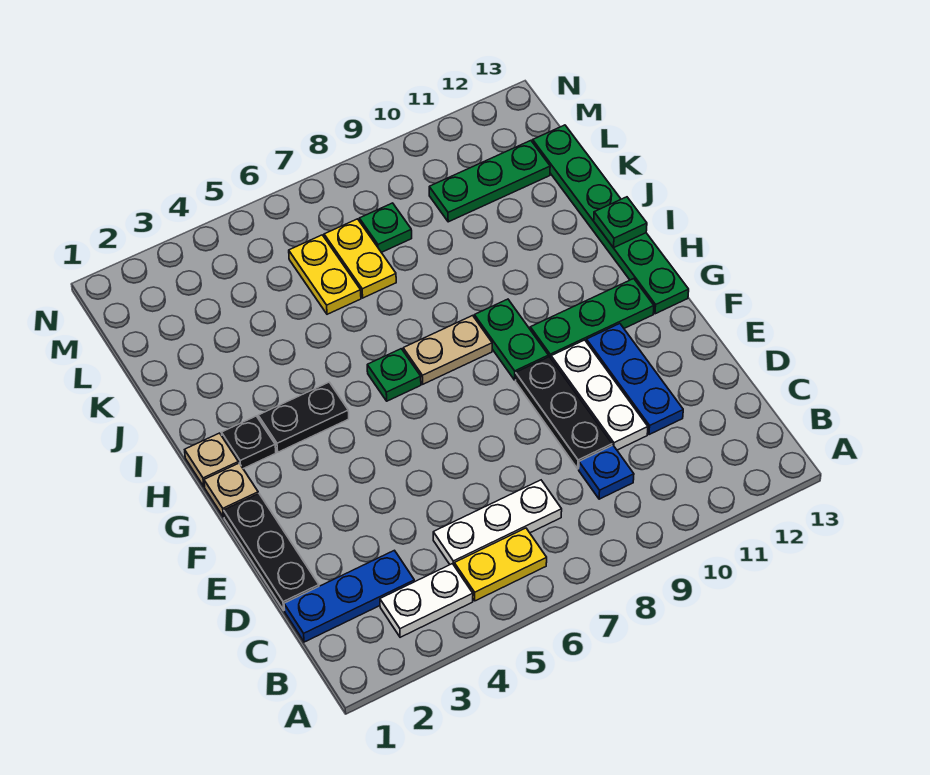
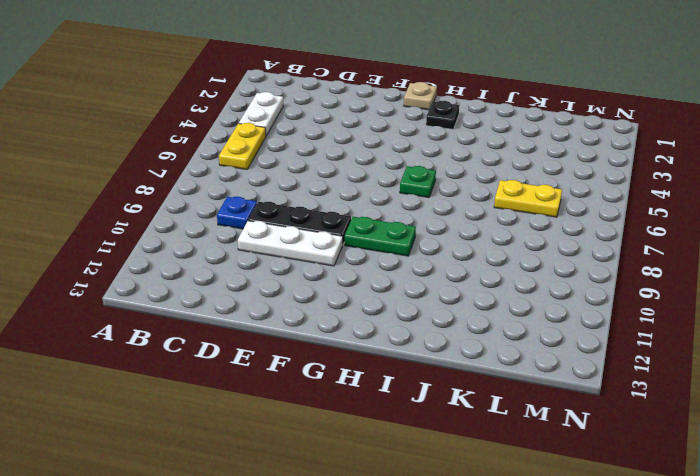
none -> blue 1x3 plate [284,550,414,642]
none -> white 1x3 plate [433,480,562,565]
none -> black 1x3 plate [224,493,319,610]

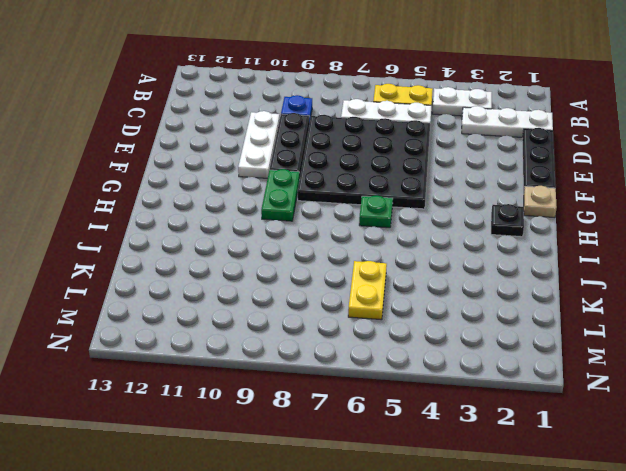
white 1x3 plate [462,106,553,138] -> blue 1x3 plate [284,550,414,642]
black 4x4 plate [298,115,430,209] -> none
none -> blue 1x3 plate [586,324,683,435]
none -> green 1x3 plate [530,279,654,358]
none -> green 1x6 plate [533,125,689,314]

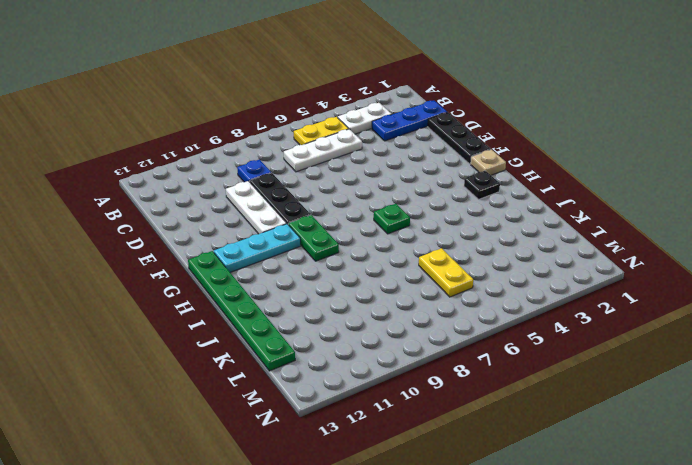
cyan 1x3 plate [214,224,300,272] -> green 1x3 plate [530,279,654,358]
none -> blue 1x3 plate [586,324,683,435]
none -> tan 1x1 plate [185,433,238,487]
none -> black 1x2 plate [258,382,349,452]

